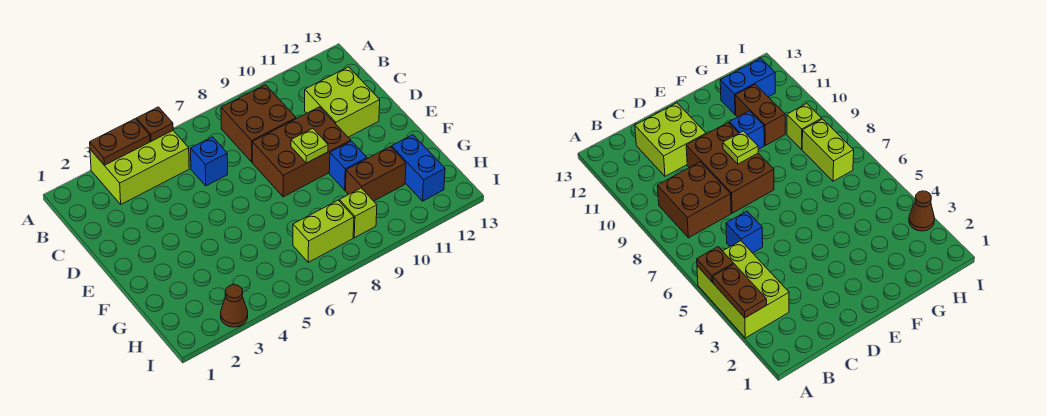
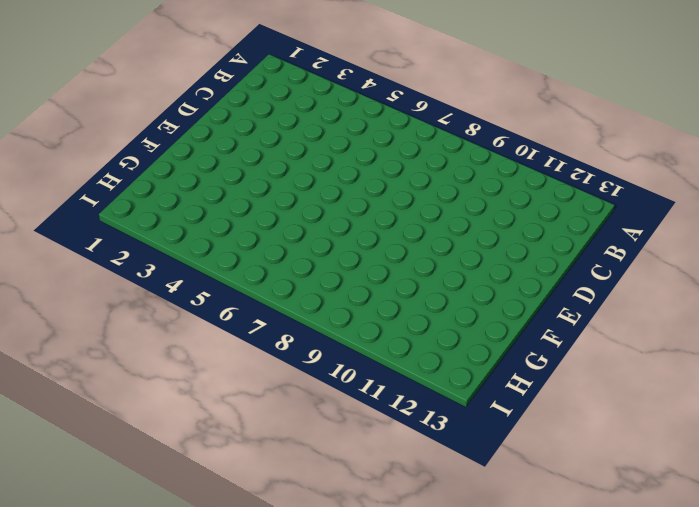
none -> lime 2x3 brick [90,131,189,204]
none -> brown 2x2 brick [221,85,296,162]
none -> blue 1x1 brick [191,137,228,186]

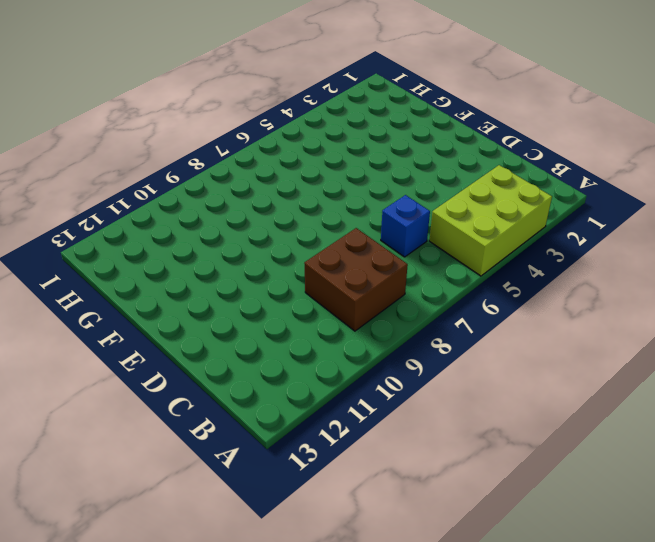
none -> lime 2x2 brick [305,67,380,137]
none -> brown 2x3 brick [252,107,351,197]
none -> blue 1x1 brick [329,141,367,190]

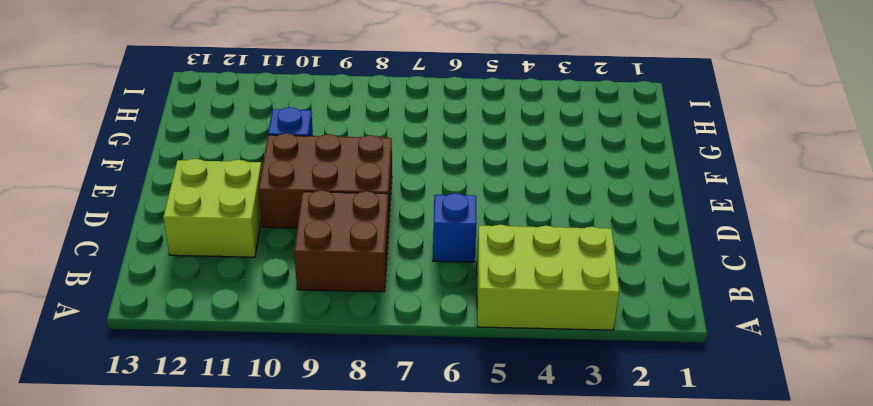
none -> brown 1x2 brick [346,147,406,201]
none -> blue 1x2 brick [391,135,445,201]
none -> lime 1x2 brick [293,200,354,262]

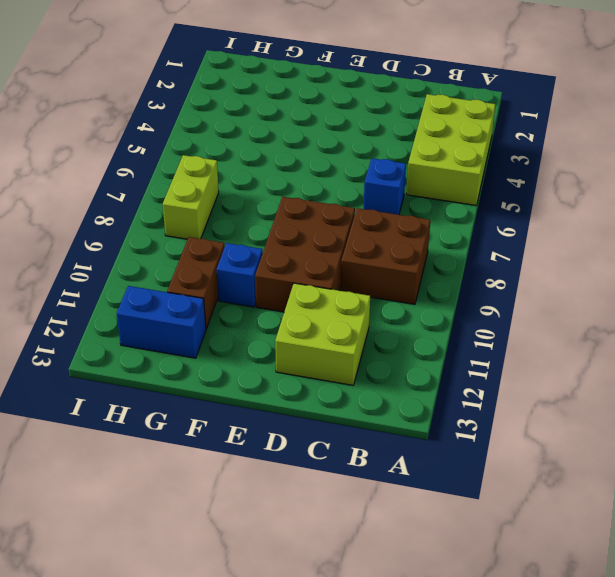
none -> lime 1x1 brick [339,188,377,238]
none -> brown 1x1 cone [221,285,248,327]
none -> brown 1x2 plate [90,119,150,165]

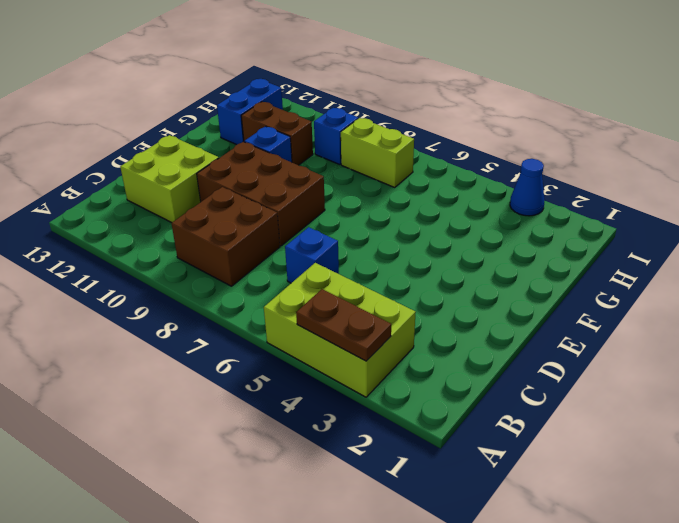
blue 1x1 brick [314,108,358,165] -> lime 1x1 brick [339,188,377,238]
blue 1x1 cone [510,159,545,216] -> brown 1x1 cone [221,285,248,327]
none -> brown 1x1 plate [136,107,173,141]
none -> lime 1x1 plate [291,128,328,163]

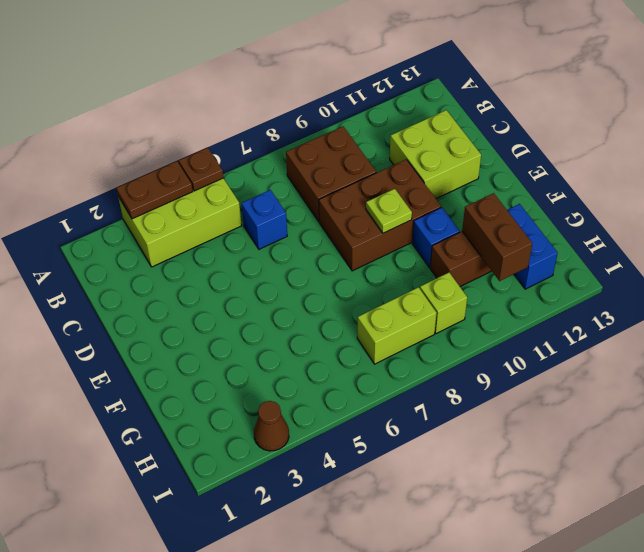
brown 1x2 brick [462,193,532,281] -> none

